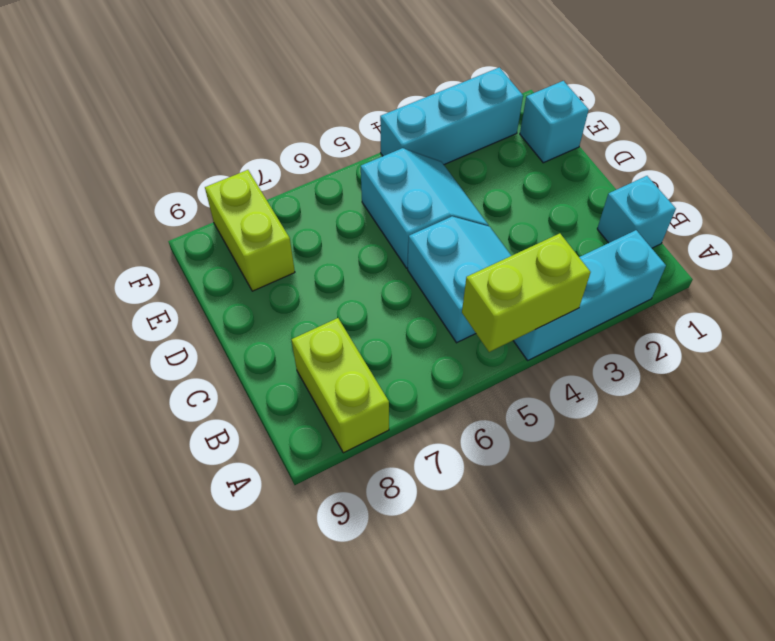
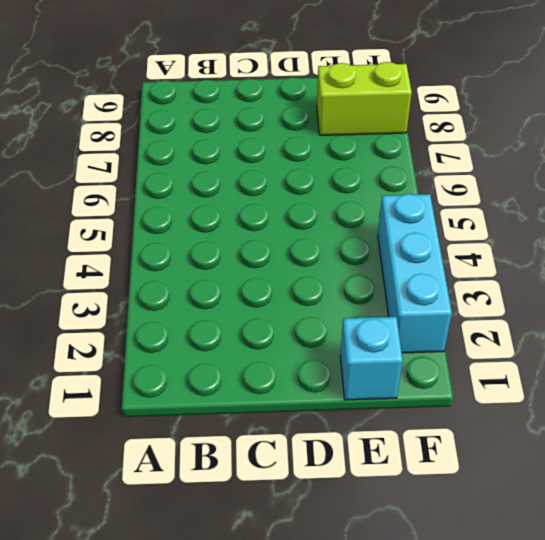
none -> cyan 1x3 brick [513,230,666,360]
none -> lime 1x2 brick [291,318,389,453]

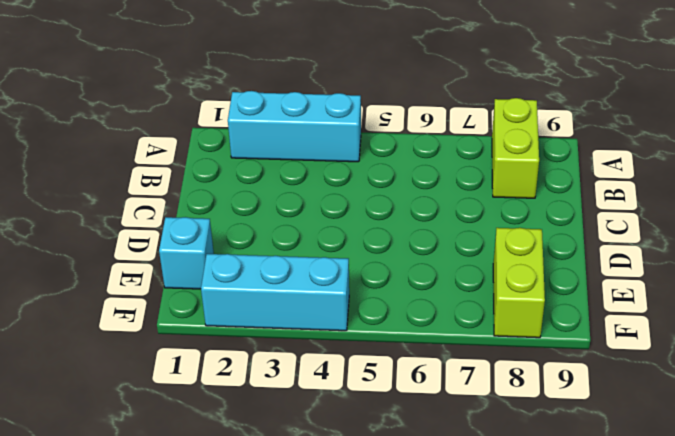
none -> cyan 1x1 brick [597,176,676,248]
none -> cyan 2x2 slope [408,217,511,343]

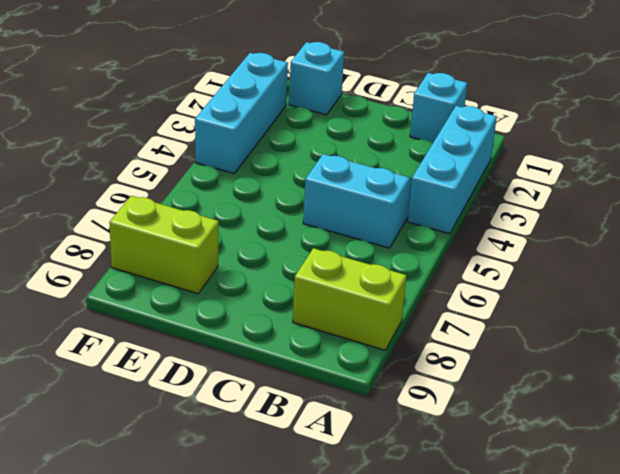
none -> cyan 2x2 slope [361,148,489,268]
none -> lime 1x2 brick [462,233,590,352]

